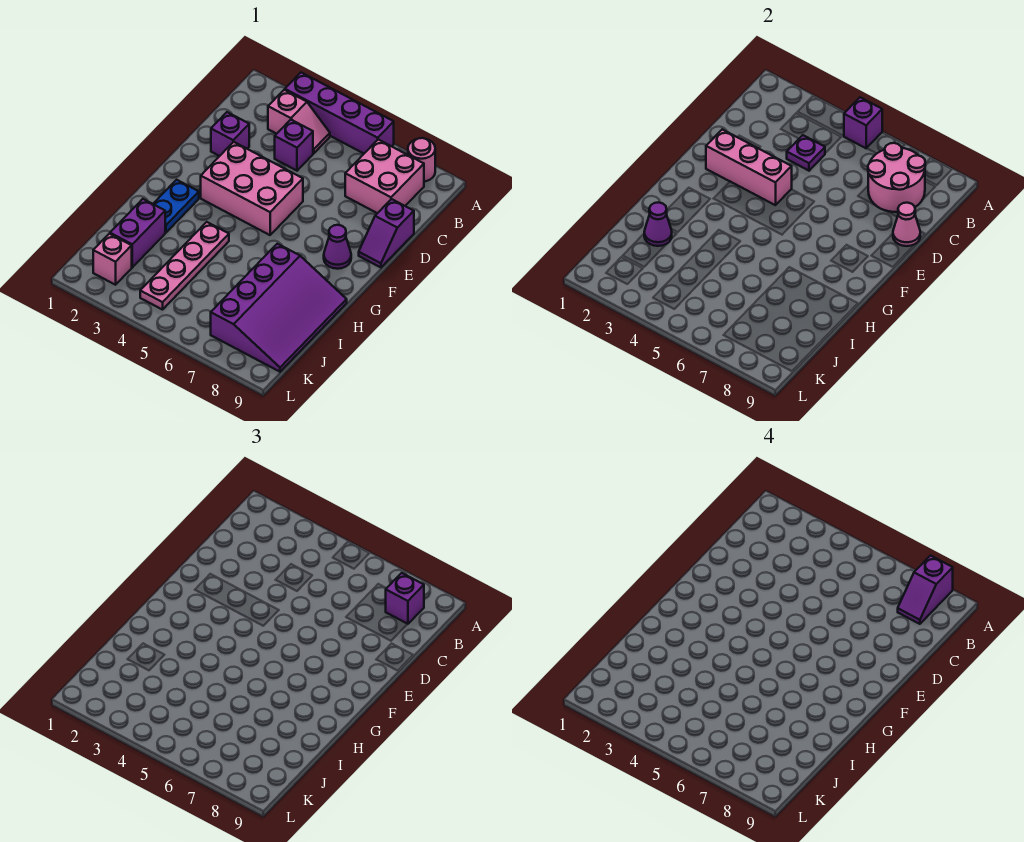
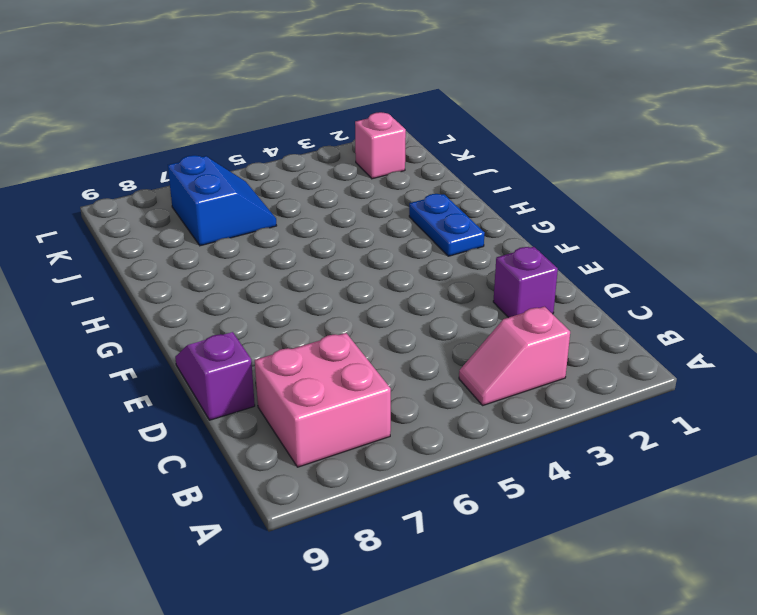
blue 2x2 slope [168,155,277,246] -> purple 3x4 slope [211,244,347,372]
none -> purple 1x4 brick [285,73,394,153]
none -> pink 1x1 round brick [408,138,435,182]
none -> purple 1x1 brick [275,120,313,171]

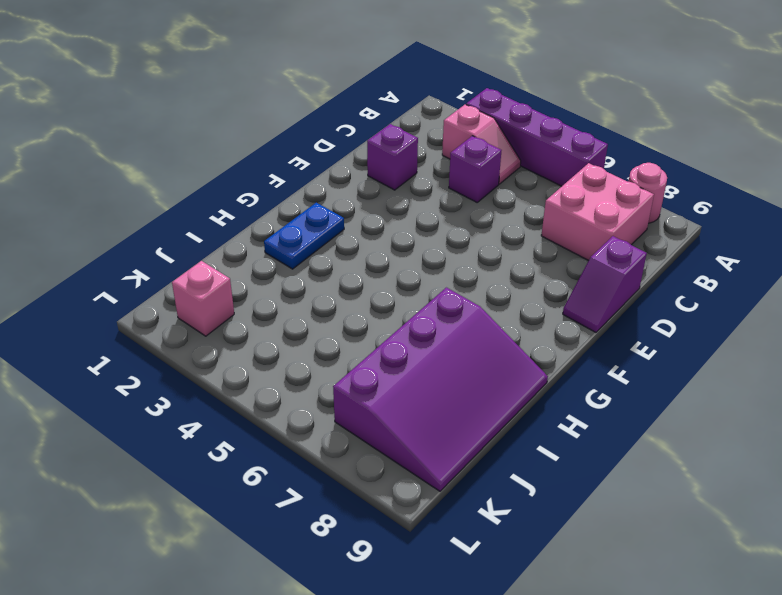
none -> pink 2x3 brick [201,142,303,235]
none -> purple 1x1 cone [324,225,351,269]
none -> pink 1x4 plate [140,222,229,310]

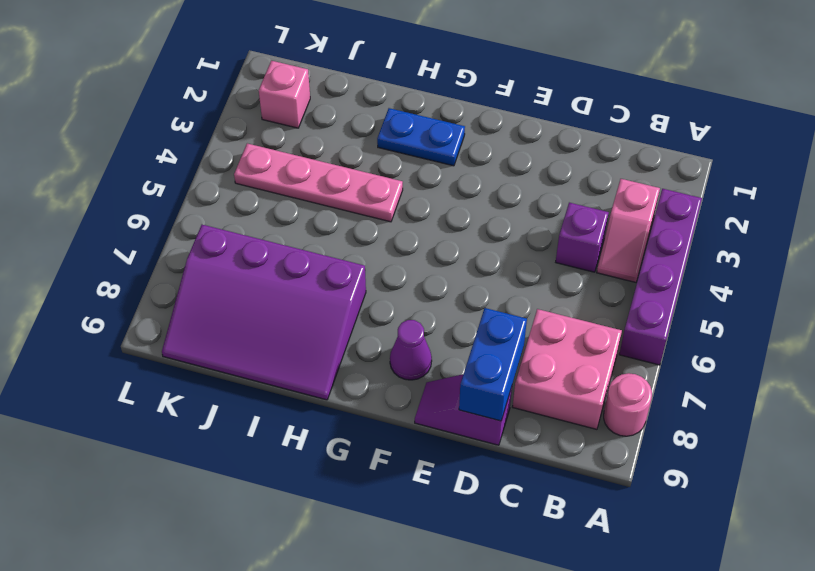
blue 1x2 brick [459,308,527,421] -> pink 1x1 cone [893,203,920,246]
none -> purple 1x1 brick [211,112,249,156]
none -> pink 2x3 brick [201,142,303,235]
none -> purple 1x2 brick [110,199,165,267]

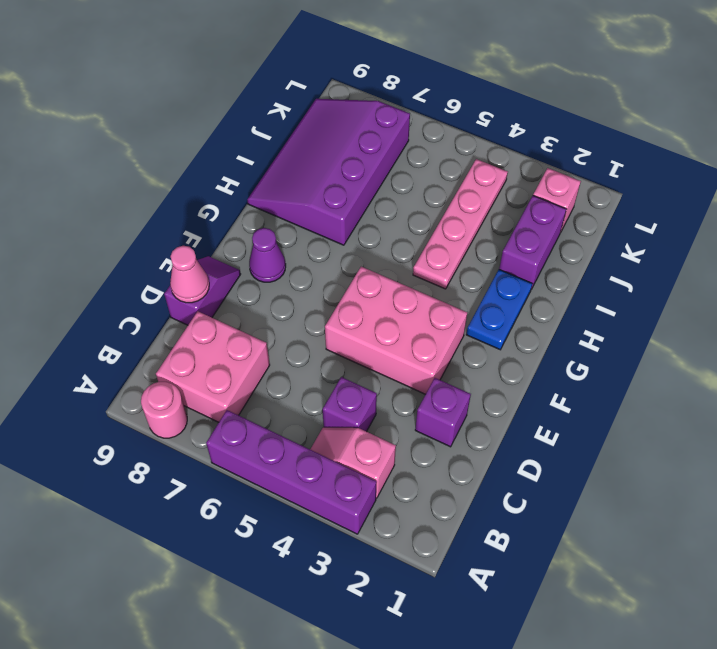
none -> purple 1x1 brick [844,97,882,148]
none -> pink 2x2 round brick [868,143,925,212]
none -> purple 1x1 plate [787,135,825,171]

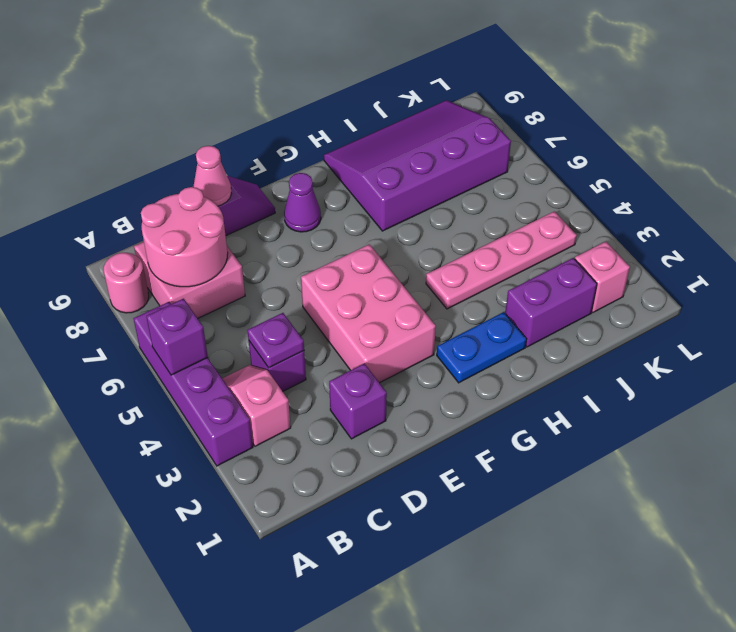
none -> pink 1x3 brick [706,129,792,205]
none -> purple 1x1 cone [644,202,672,246]
none -> purple 1x1 brick [386,573,424,624]

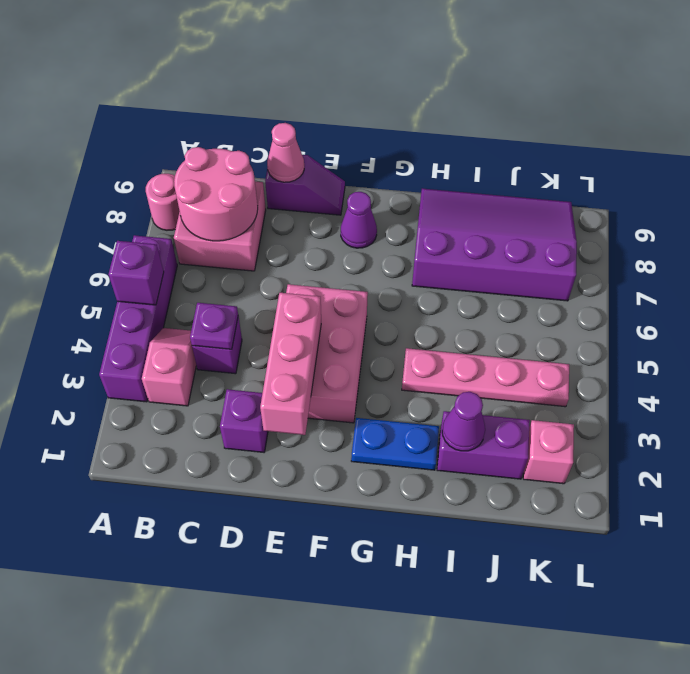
none -> purple 1x1 brick [386,573,424,624]
none -> purple 1x2 slope [898,556,953,624]

